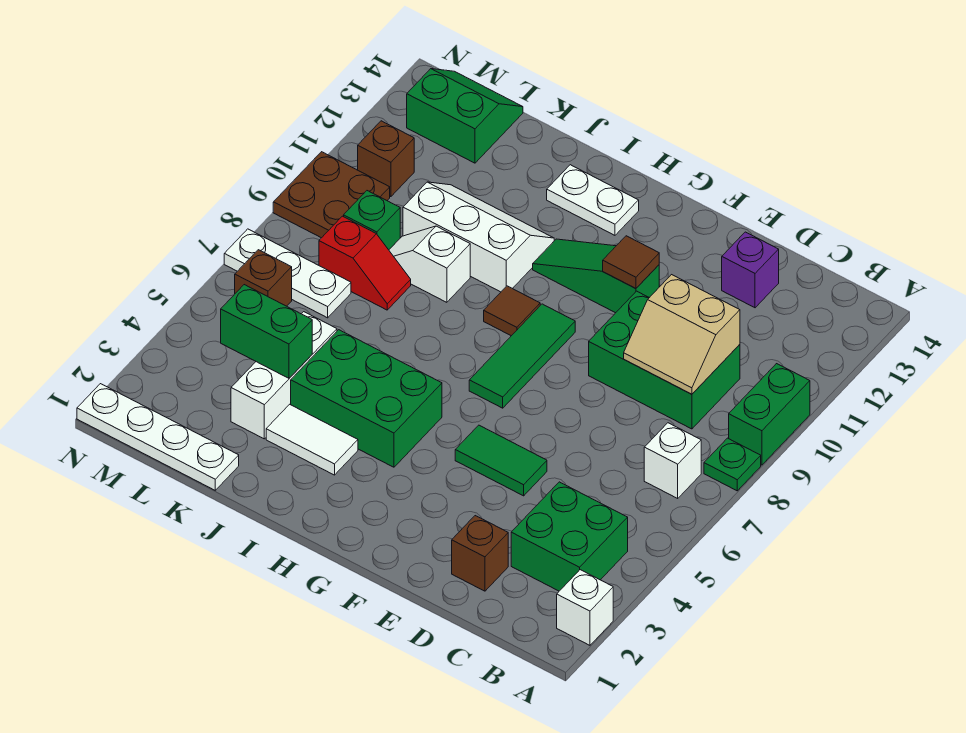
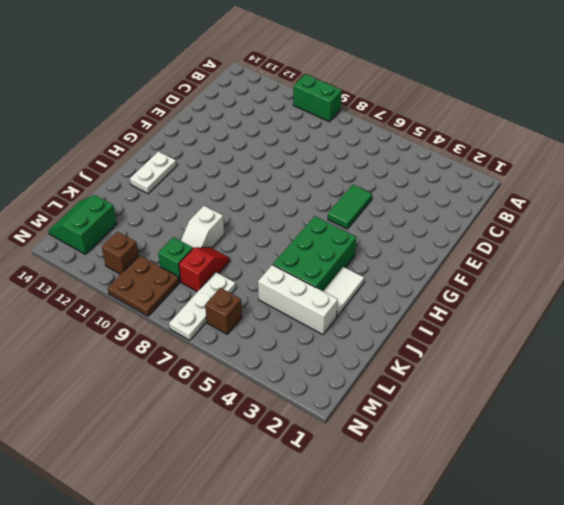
none -> white 1x1 brick [557,570,613,645]
none -> green 1x1 plate [704,438,761,491]
none -> green 2x2 brick [511,482,628,591]

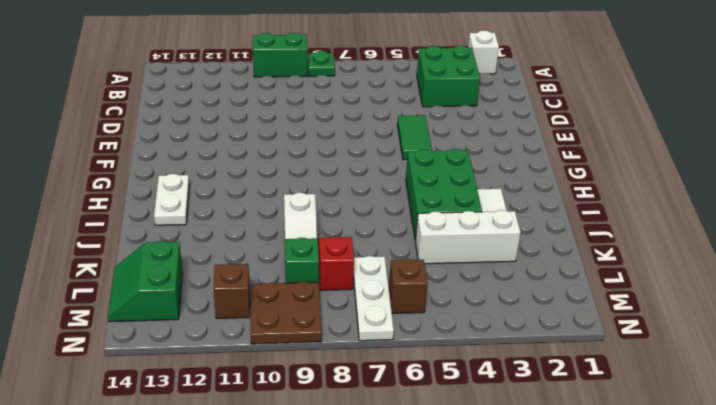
none -> white 1x1 brick [644,423,701,498]
none -> green 2x3 brick [589,291,740,429]
none -> brown 1x1 brick [452,516,508,591]

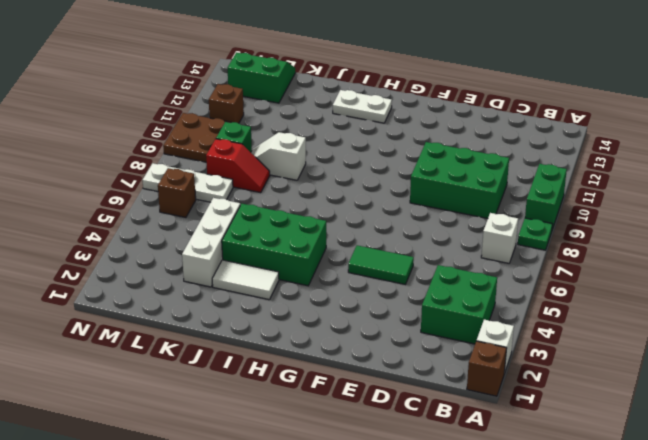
brown 1x1 brick [467,341,507,396] -> brown 1x1 brick moved to [452,516,508,591]
none -> purple 1x1 brick [722,232,779,308]
none -> green 1x3 slope [533,239,659,313]
none -> green 1x3 tile [469,304,575,408]

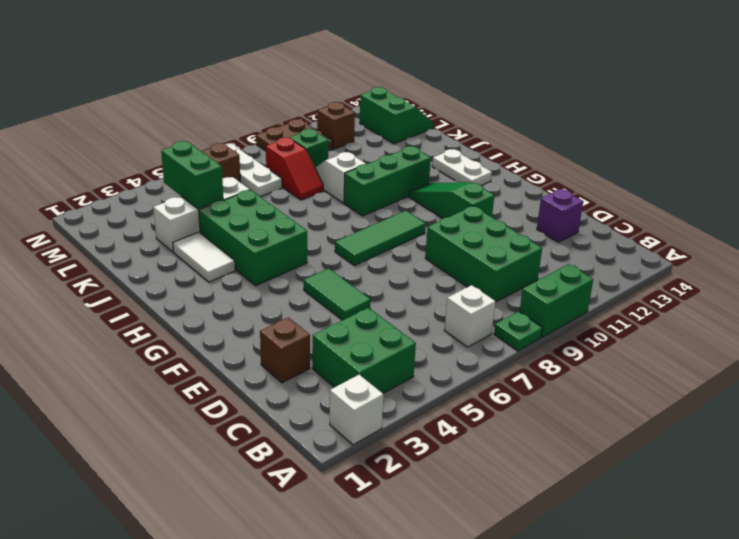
green 1x3 brick [344,146,431,216] -> white 2x3 slope [403,182,554,292]
none -> brown 1x1 tile [484,286,540,336]
none -> white 1x4 plate [77,384,239,490]
none -> tan 2x2 slope [624,275,740,394]

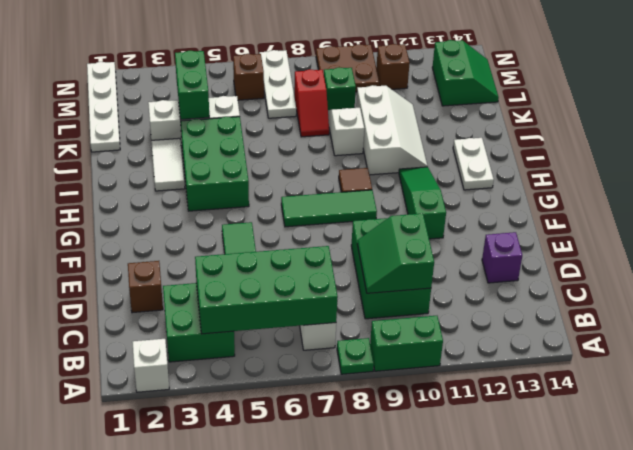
green 2x4 brick [195,246,338,334] -> none
green 2x2 slope [357,213,434,293] -> tan 2x2 slope [624,275,740,394]
none -> brown 1x1 tile [603,236,659,289]

